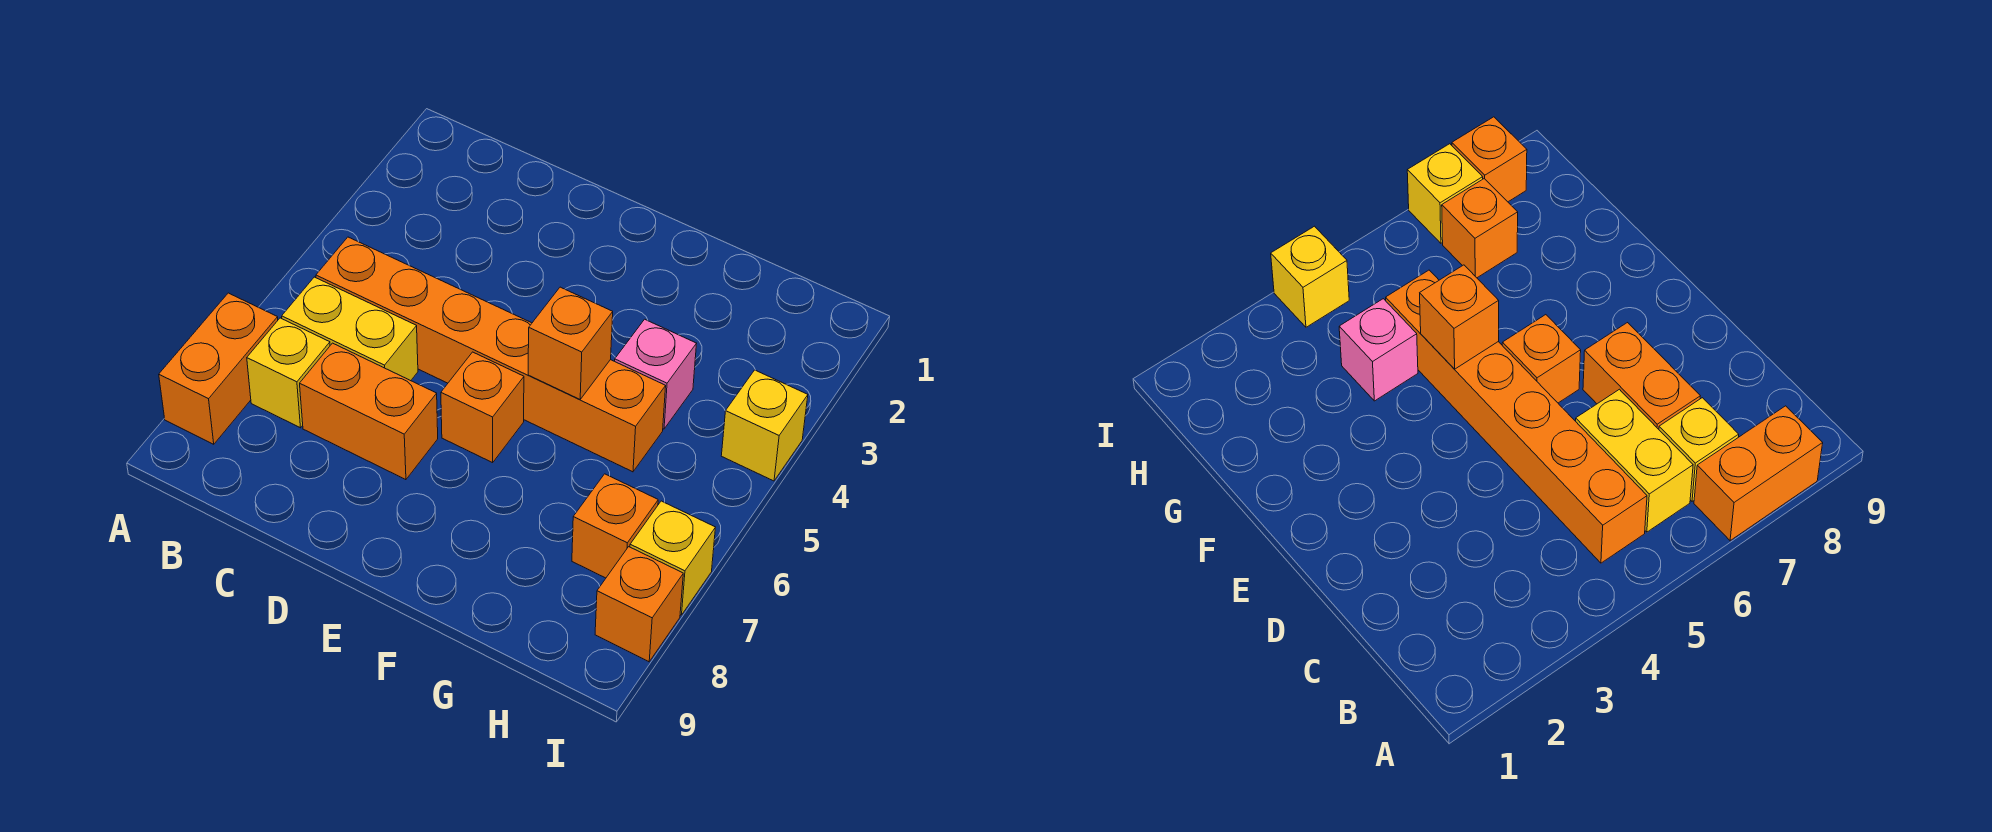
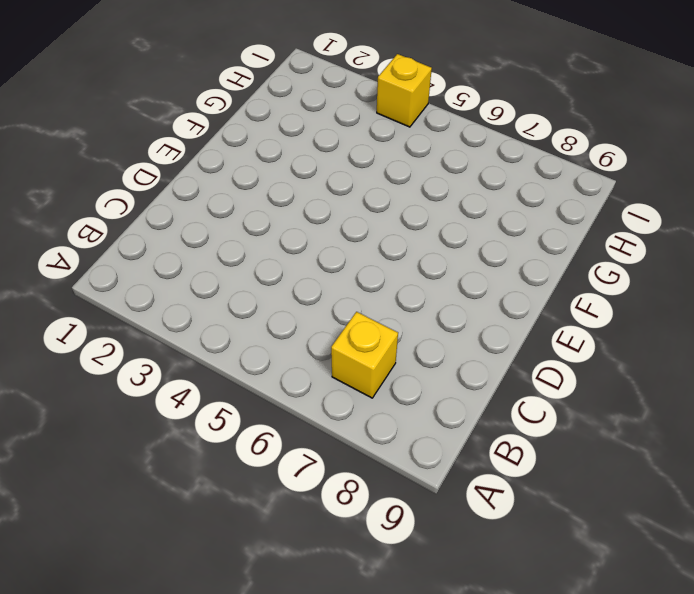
none -> orange 1x2 brick [159,293,278,444]
none -> orange 1x6 brick [316,237,666,472]
none -> yellow 1x2 brick [282,277,418,381]

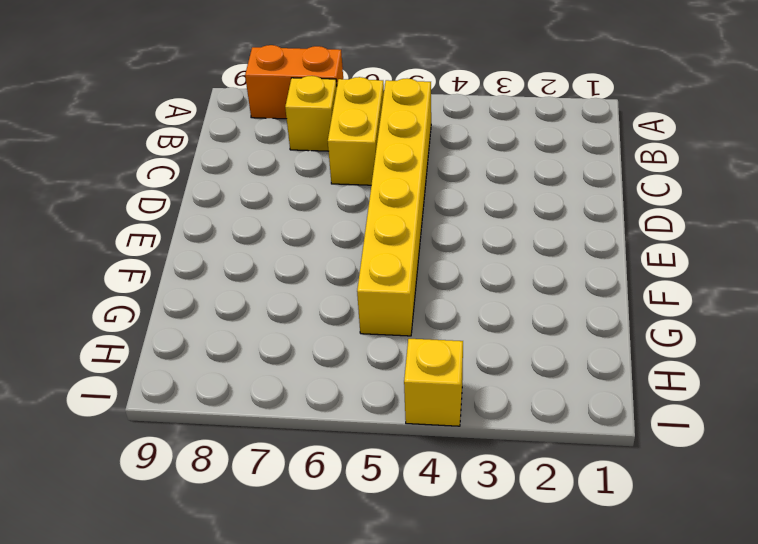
yellow 1x6 brick [357,78,431,336] -> orange 1x6 brick [316,237,666,472]
none -> orange 1x2 brick [300,343,438,480]
none -> orange 1x1 brick [441,352,524,463]
none -> pink 1x1 brick [615,319,697,429]

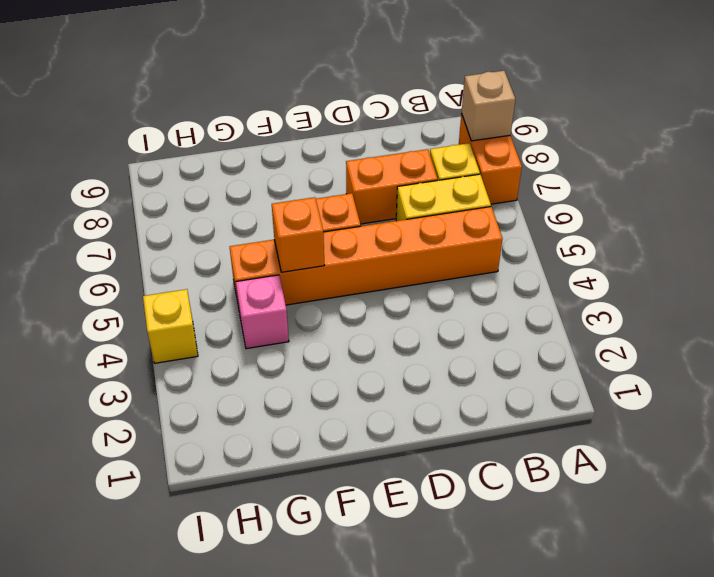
tan 1x1 brick [462,71,515,141] -> none
none -> orange 1x1 brick [572,474,658,578]
none -> yellow 1x1 brick [630,501,715,615]
none -> orange 1x1 brick [595,547,683,662]

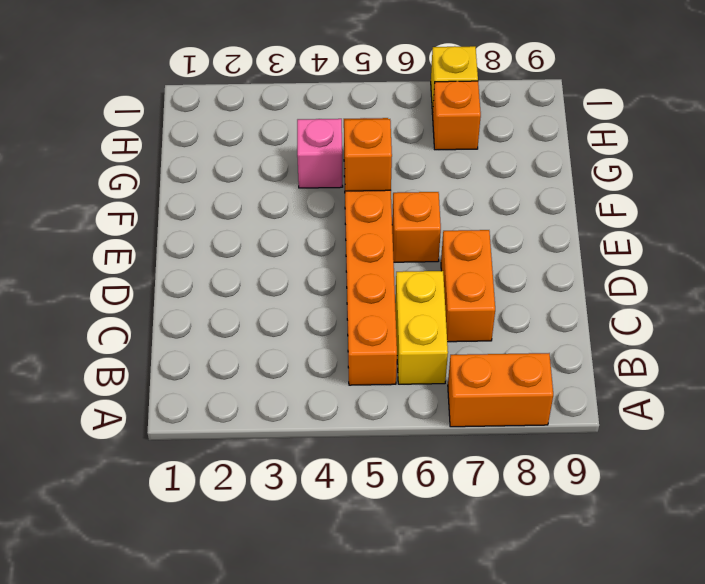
none -> yellow 1x1 brick [247,318,330,428]
none -> yellow 1x1 brick [721,370,808,481]
none -> orange 1x1 brick [595,547,683,662]

